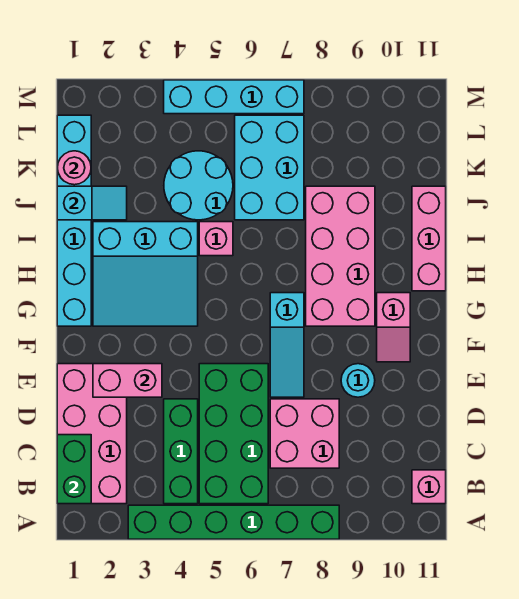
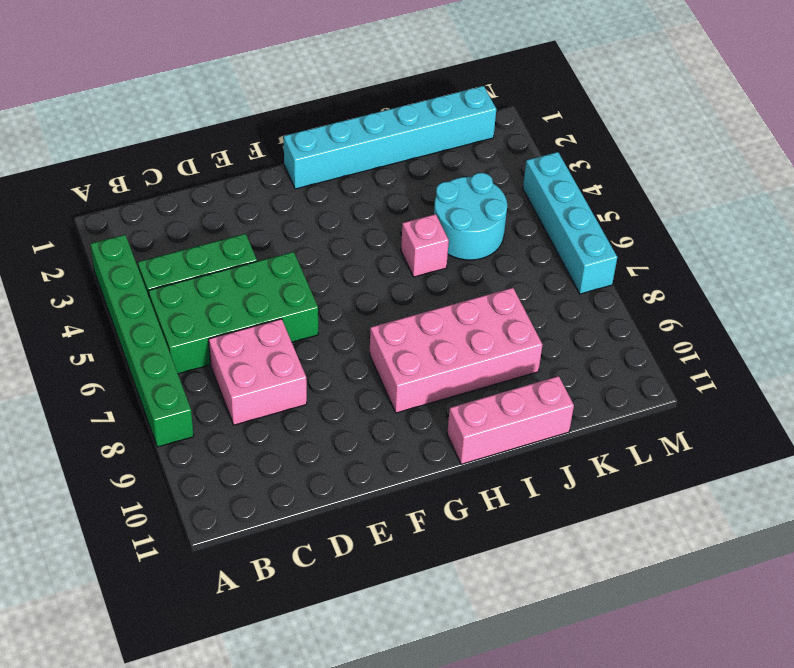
none -> pink 2x4 brick [57,364,127,504]
none -> pink 1x1 brick [412,470,446,504]
none -> cyan 1x3 slope [270,293,304,397]

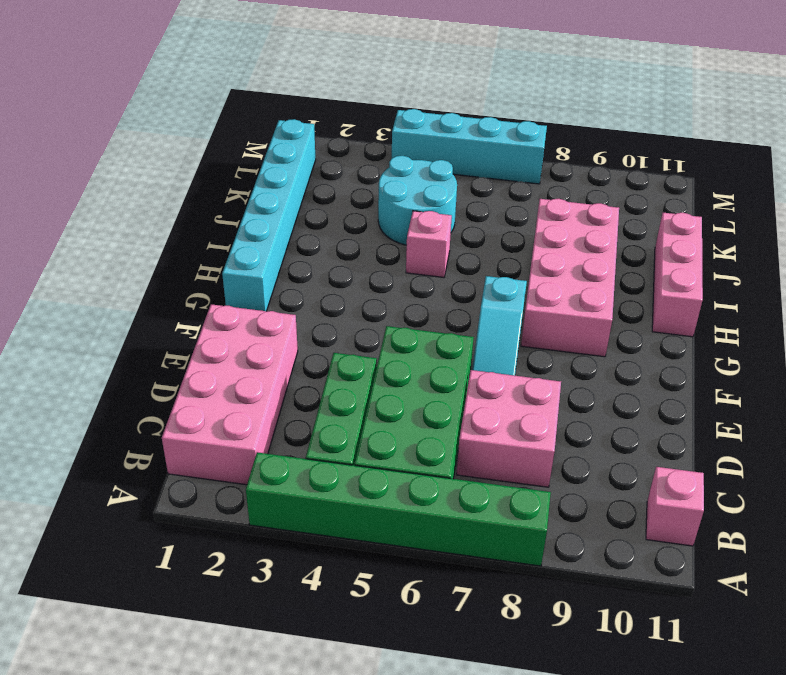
none -> cyan 1x1 round brick [341,364,375,397]
none -> pink 1x2 slope [377,293,410,362]
none -> cyan 3x3 slope [93,222,198,326]

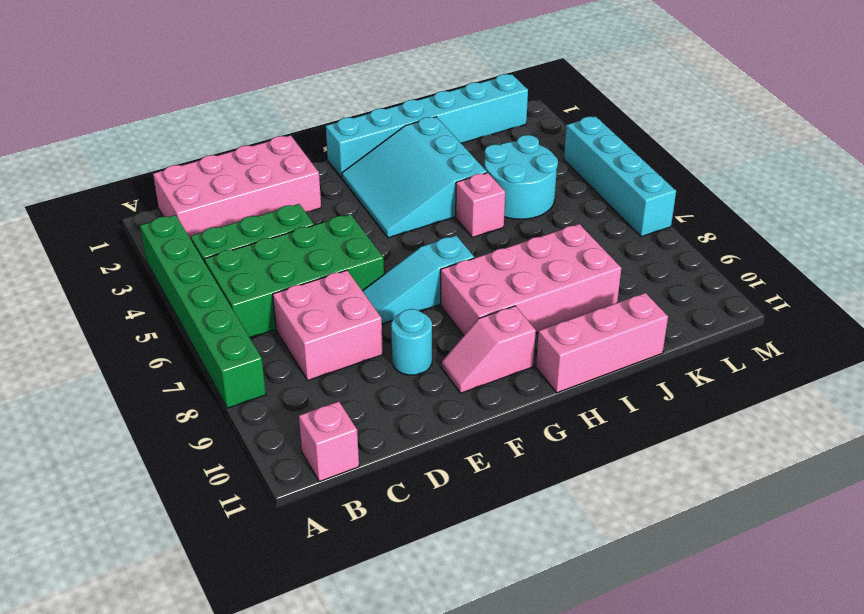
none -> cyan 2x3 brick [235,115,304,220]
none -> green 1x2 brick [57,435,91,504]
none -> pink 1x2 brick [93,364,162,397]

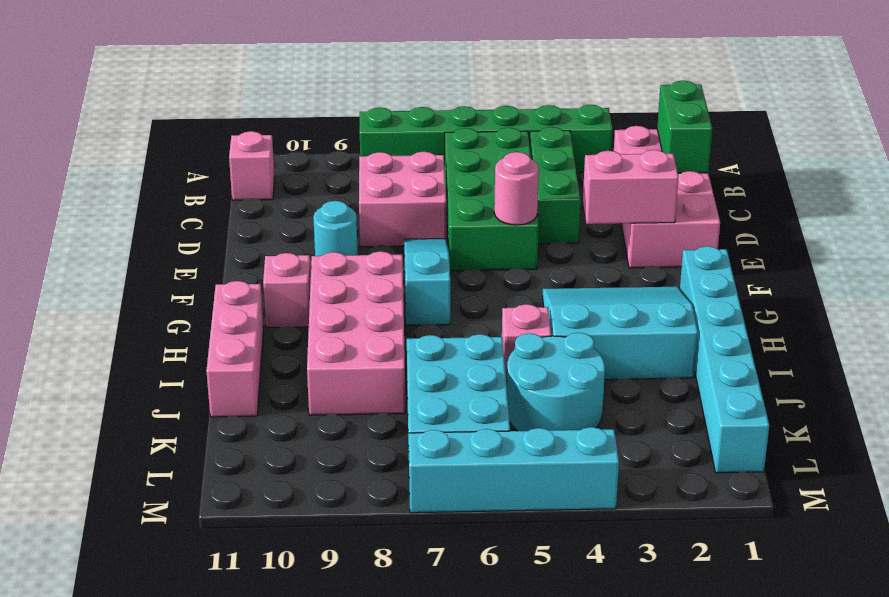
pink 1x1 round brick [494,152,539,225] -> pink 1x1 round brick moved to [57,151,91,185]
none -> cyan 1x2 slope [57,186,127,220]

